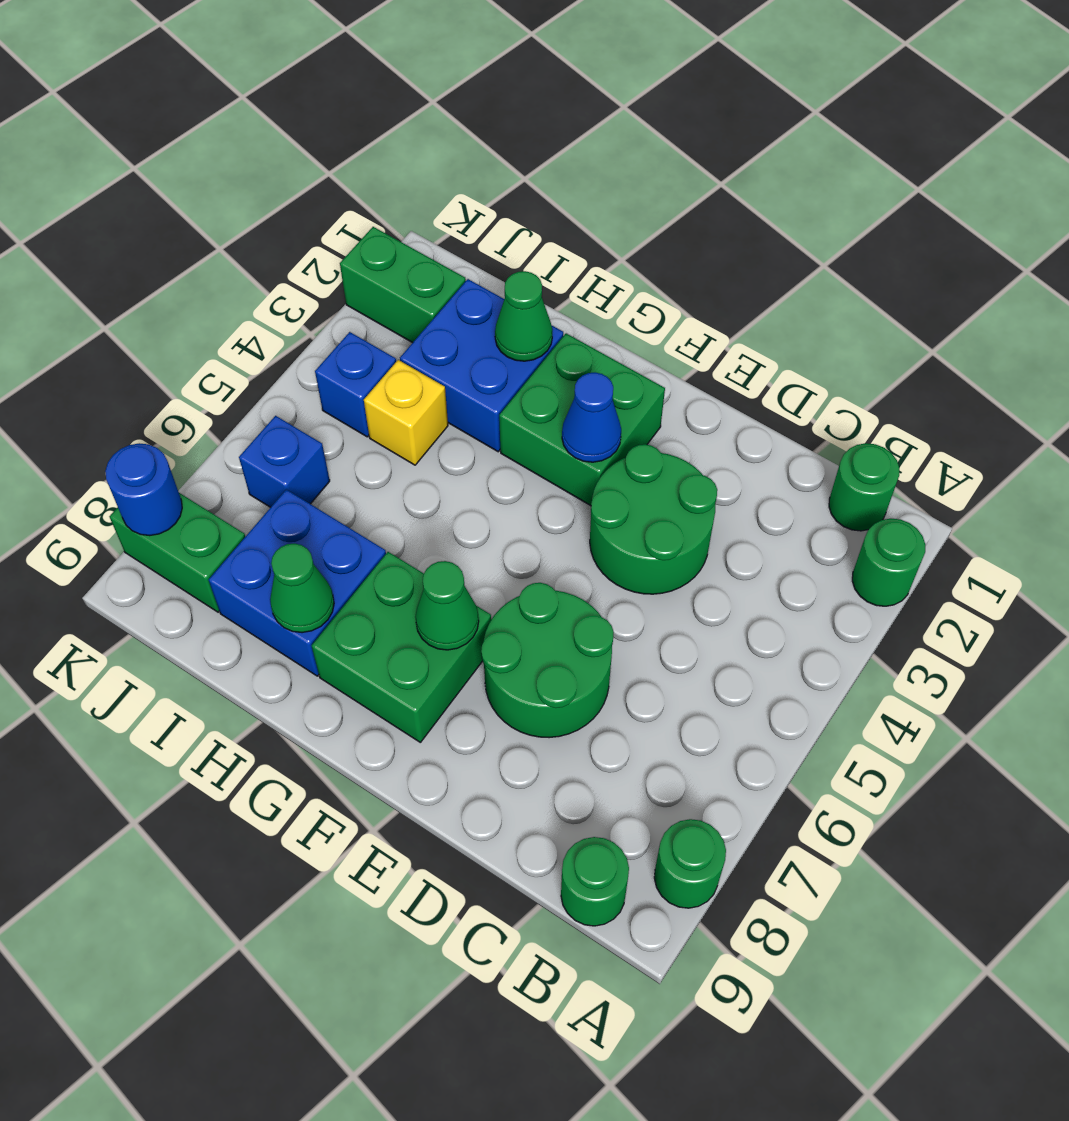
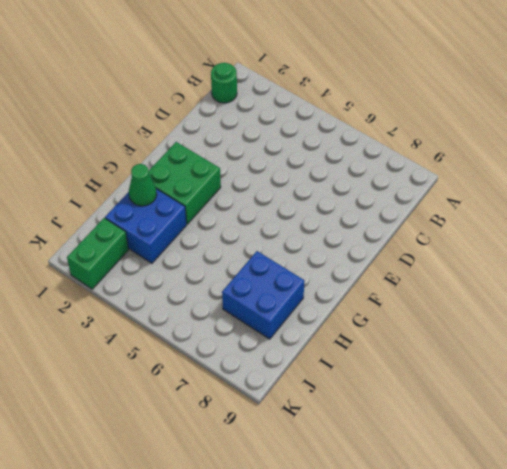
none -> green 1x1 round brick [852,519,925,606]
none -> green 1x1 round brick [654,819,726,908]
none -> green 1x1 round brick [561,837,629,926]

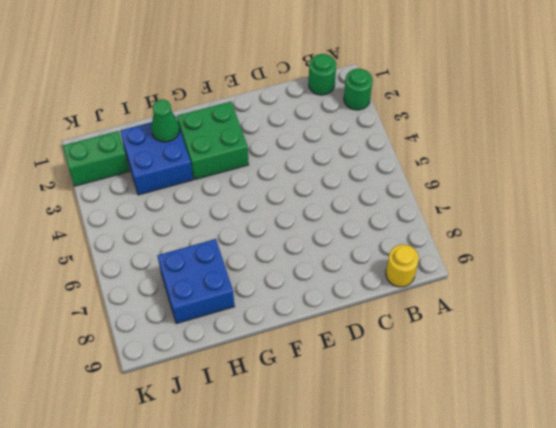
yellow 1x1 round brick [386,244,419,287] -> green 1x1 round brick [561,837,629,926]
none -> green 1x1 round brick [654,819,726,908]
none -> green 2x2 round brick [590,444,717,594]
none -> green 2x2 round brick [481,583,614,738]

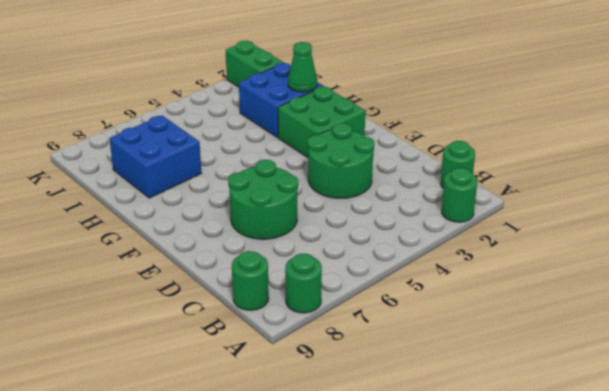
none -> green 2x2 brick [311,552,491,742]
none -> yellow 1x1 brick [364,360,448,465]
none -> blue 1x1 brick [315,332,396,437]

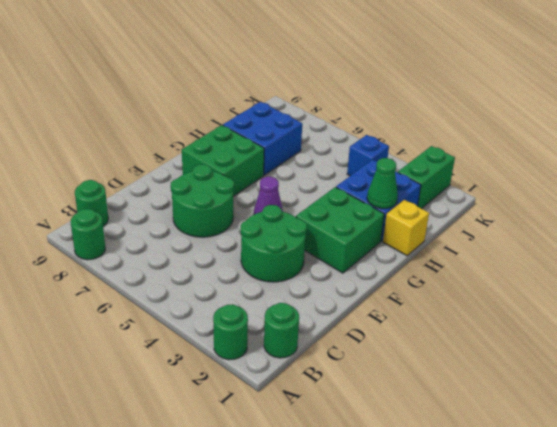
purple 1x1 cone [254,177,283,214] -> none
yellow 1x1 brick [383,200,429,256] -> yellow 1x1 brick moved to [364,360,448,465]
none -> blue 1x1 brick [239,416,330,507]
none -> green 1x2 brick [109,493,245,612]
none -> blue 1x1 cone [562,373,621,462]

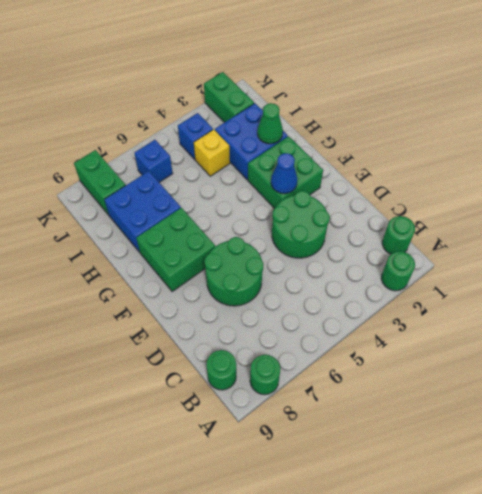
none -> green 1x1 cone [415,561,479,650]
none -> green 1x1 cone [270,544,334,633]
none -> blue 1x1 round brick [105,443,182,536]

